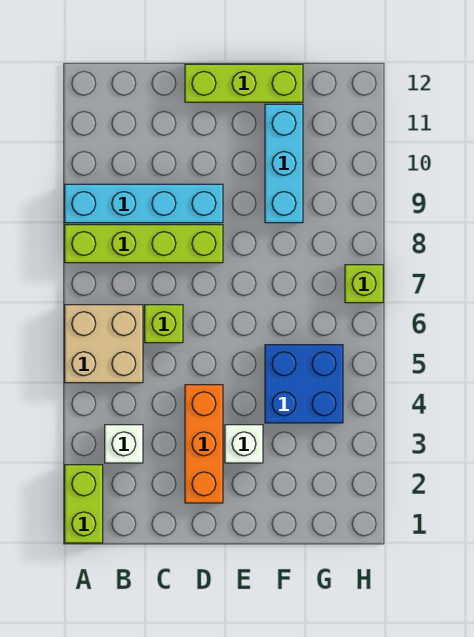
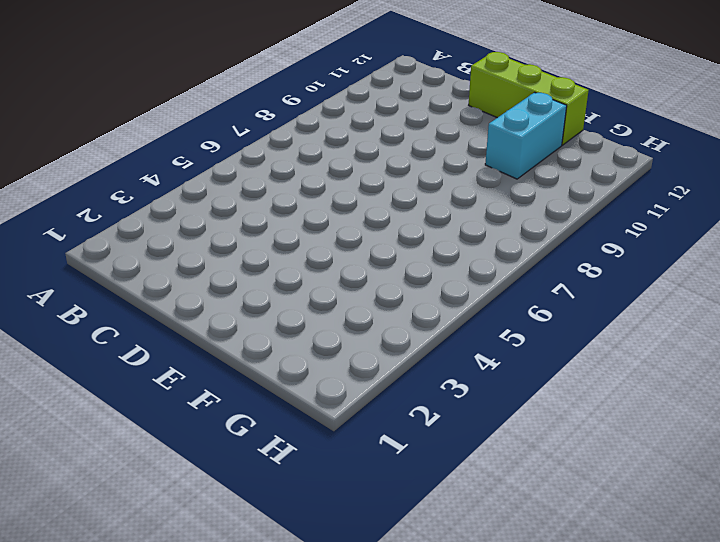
cyan 1x2 brick [485,92,567,179] -> cyan 1x3 brick [265,104,303,223]
none -> lime 1x2 brick [65,465,103,543]
none -> tan 2x2 brick [65,305,143,383]
none -> lime 1x4 brick [65,225,223,263]

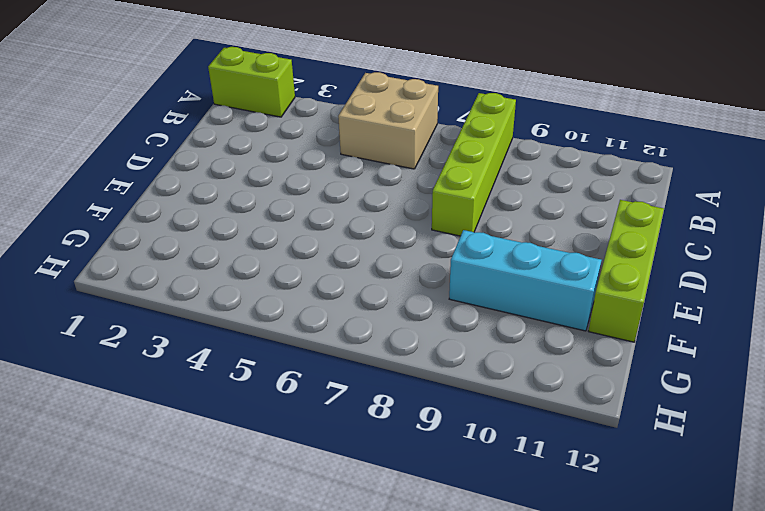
none -> cyan 1x4 brick [65,184,223,223]
none -> white 1x1 brick [105,425,143,463]
none -> lime 1x1 brick [145,305,183,343]

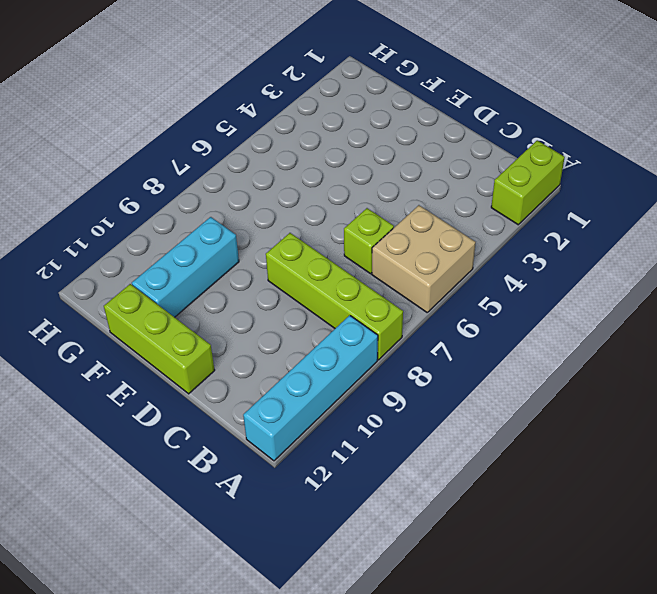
cyan 1x4 brick [243,315,378,461] -> cyan 1x4 brick turned to [65,184,223,223]
none -> white 1x1 brick [105,425,143,463]
none -> orange 1x3 brick [185,385,223,503]
none -> white 1x1 brick [225,425,263,463]

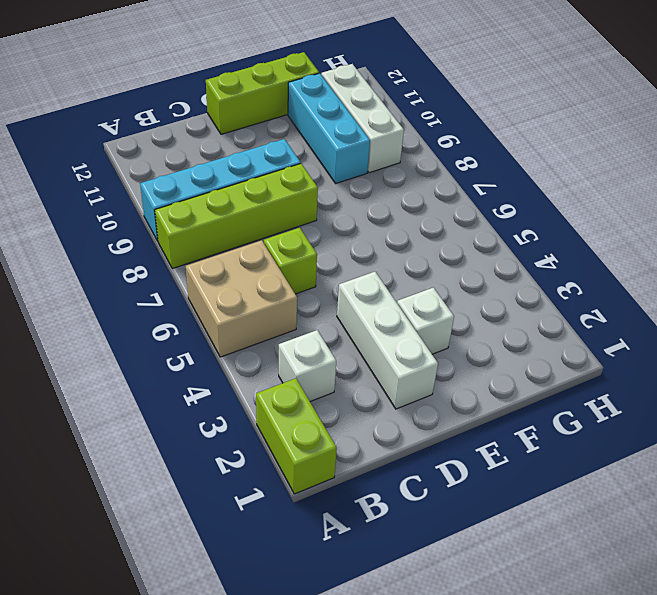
white 1x3 brick [337,272,438,409] -> orange 1x3 brick [185,385,223,503]
white 1x3 brick [321,64,404,173] -> none
none -> blue 2x2 brick [265,345,343,423]
none -> lime 1x1 brick [345,265,383,303]

